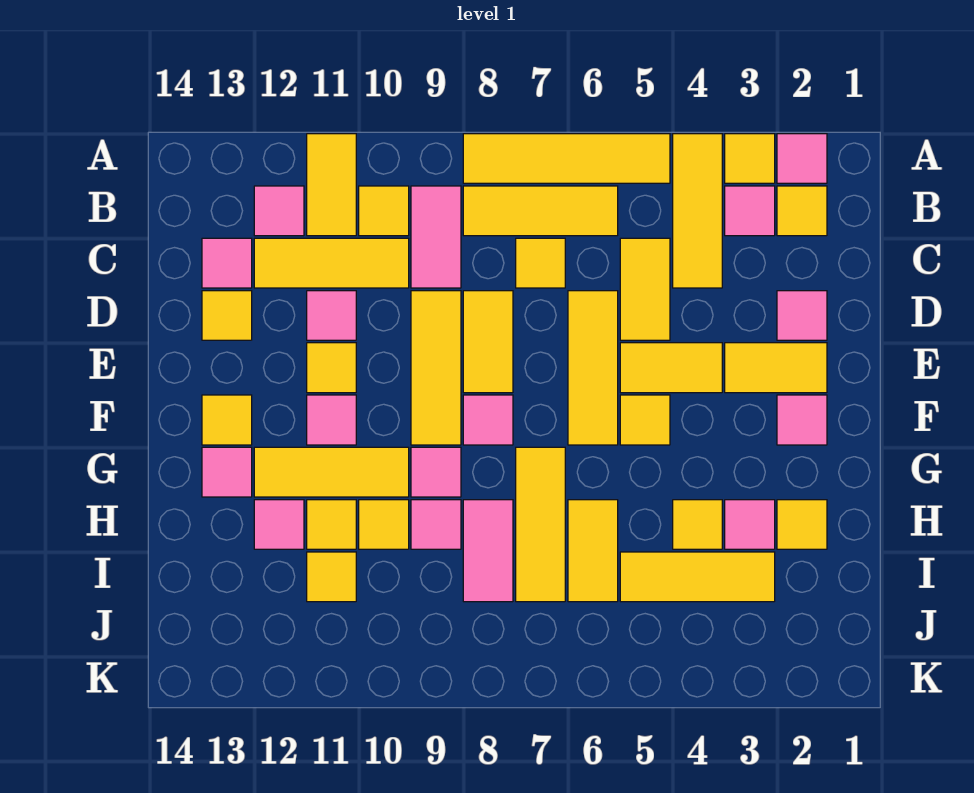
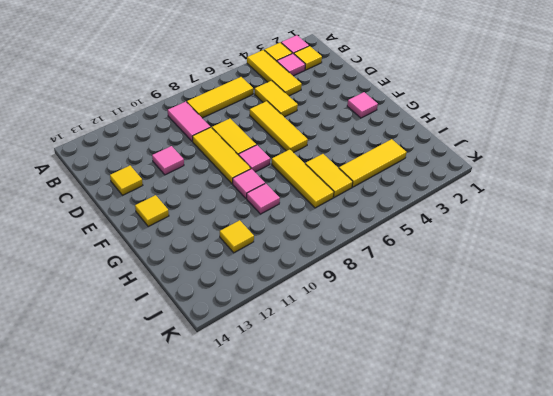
none -> yellow 1x4 tile [463,134,670,183]
none -> yellow 1x2 tile [307,134,356,236]
none -> yellow 1x1 tile [359,186,409,236]
none -> pink 1x1 tile [254,186,304,236]

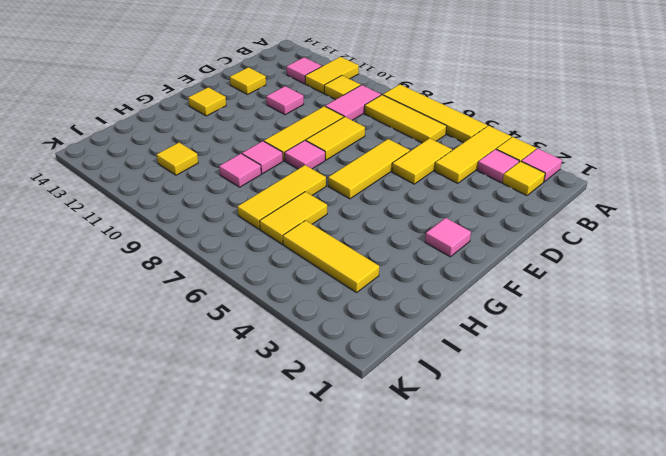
none -> yellow 1x1 tile [516,238,565,288]
none -> yellow 1x3 tile [254,238,409,288]
none -> pink 1x1 tile [202,238,252,288]
none -> pink 1x1 tile [777,291,827,340]

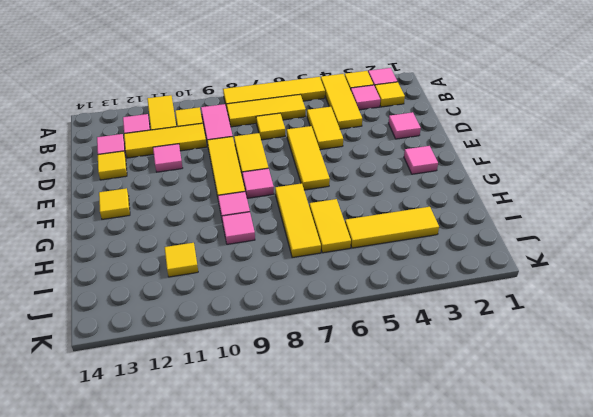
none -> yellow 1x2 tile [725,343,827,393]
none -> yellow 1x2 tile [620,343,722,393]
none -> yellow 1x1 tile [307,343,356,393]
none -> yellow 1x1 tile [620,395,670,445]

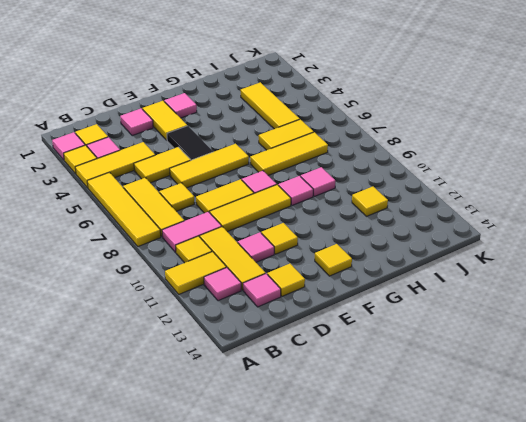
black 1x2 tile [167,126,213,160] -> yellow 1x2 tile [620,343,722,393]
none -> yellow 1x1 tile [620,395,670,445]
none -> pink 1x1 tile [307,395,356,445]
none -> yellow 1x3 tile [254,447,409,497]
none -> pink 1x1 tile [202,447,252,497]

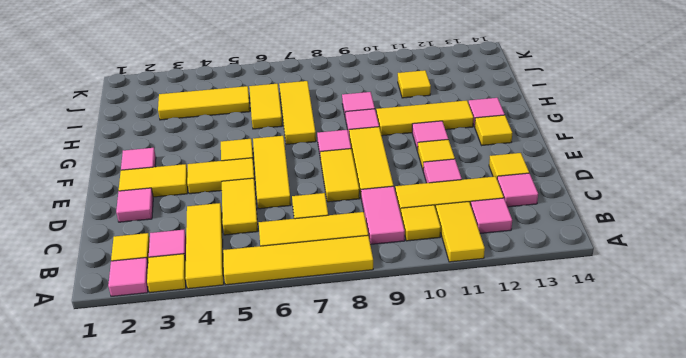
none -> yellow 1x1 tile [777,500,827,549]
none -> pink 1x1 tile [725,500,775,549]
none -> yellow 1x1 tile [673,500,722,549]
none -> pink 1x2 tile [463,500,513,602]

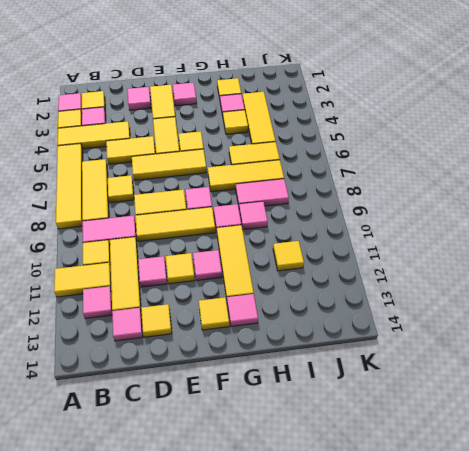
none -> yellow 1x1 tile [359,500,409,549]
none -> yellow 1x1 tile [307,500,356,549]
none -> pink 1x1 tile [254,500,304,549]

